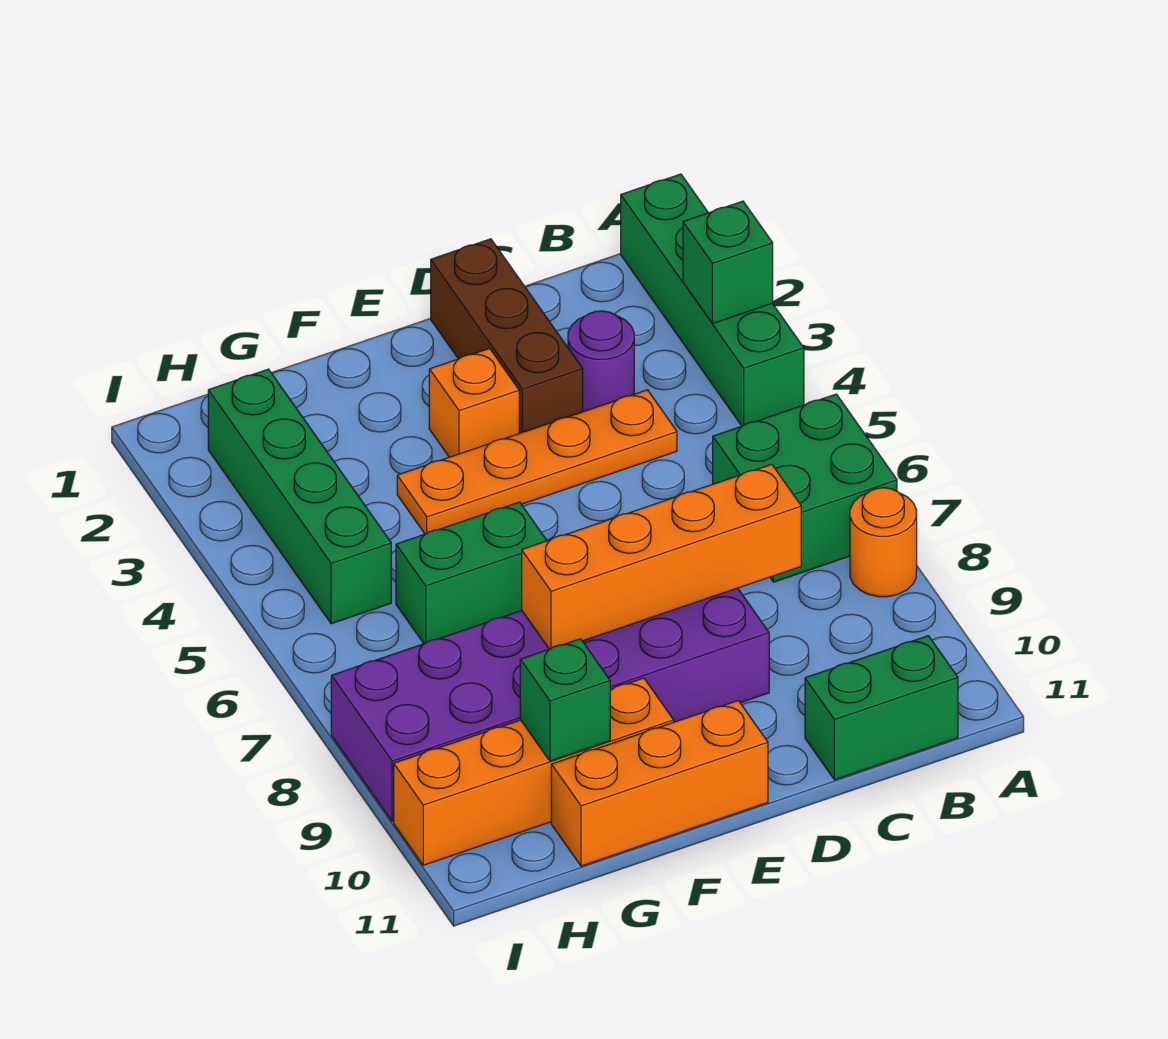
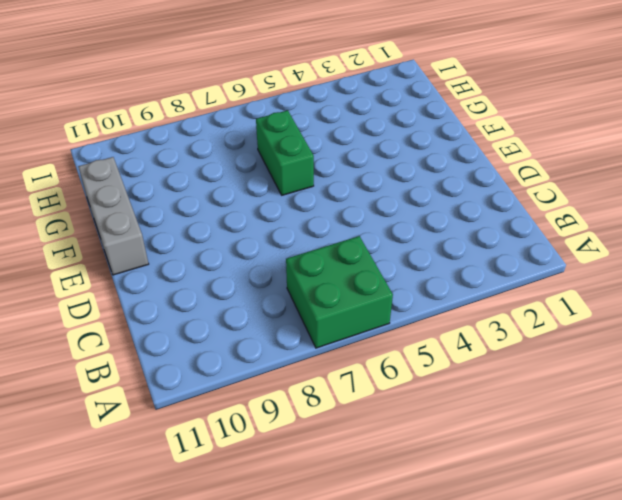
grey 1x3 brick [78,157,149,275] -> orange 1x3 brick [551,701,768,866]
none -> green 1x4 brick [621,174,804,426]
none -> orange 1x1 round brick [850,488,917,597]
none -> green 1x2 brick [805,636,958,780]

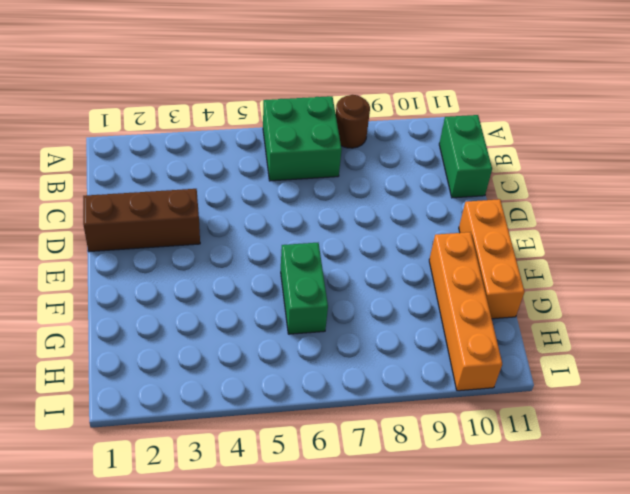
brown 1x1 round brick [336,95,370,148] -> orange 1x1 round brick [850,488,917,597]
none -> green 1x4 brick [621,174,804,426]
none -> purple 1x1 round brick [568,311,634,412]
none -> orange 1x4 plate [397,390,677,534]

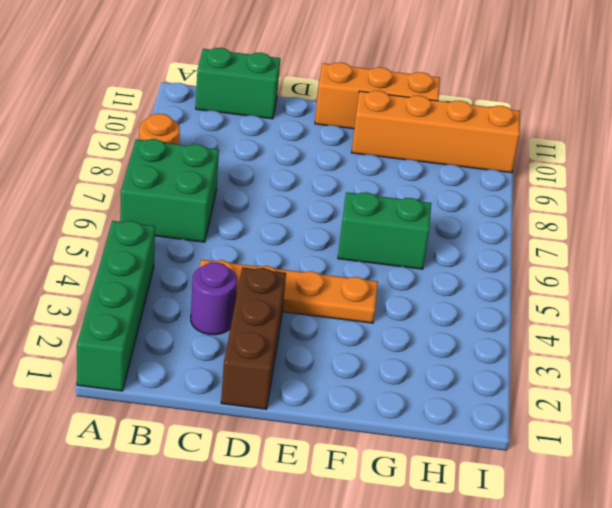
none -> purple 2x6 brick [331,588,769,821]
none -> orange 1x1 brick [429,348,519,457]
none -> green 1x4 brick [208,369,391,624]

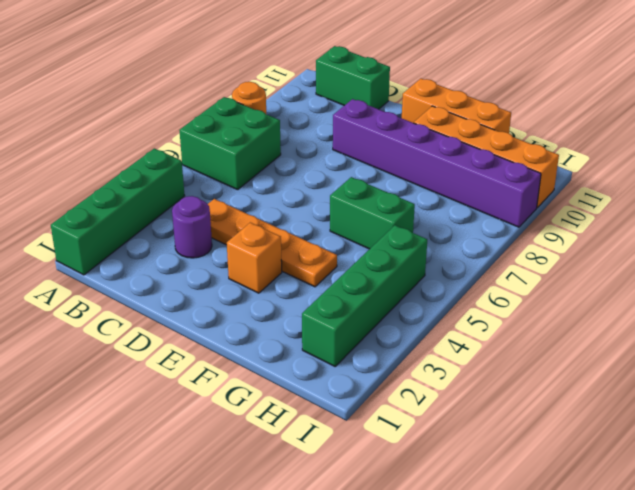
purple 1x6 brick [333,99,541,227] -> purple 2x6 brick [331,588,769,821]
none -> brown 1x3 brick [431,239,583,433]
none -> green 1x1 brick [683,201,773,324]
none -> orange 1x4 brick [522,464,801,649]

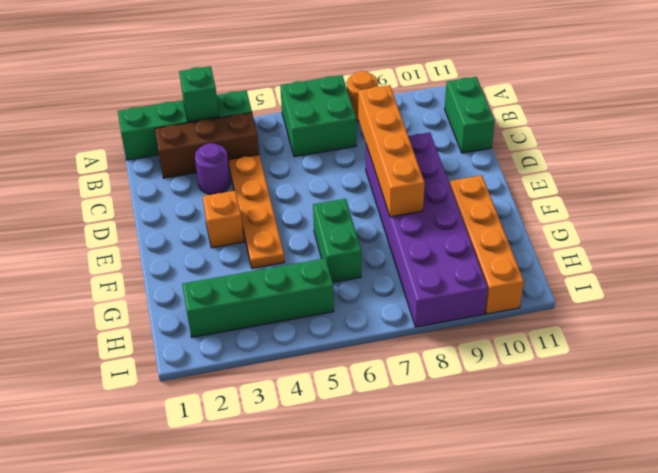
brown 1x3 brick [155,113,259,178] -> brown 1x3 brick moved to [431,239,583,433]
none -> orange 1x3 brick [551,701,768,866]
none -> green 1x1 brick [520,639,610,761]

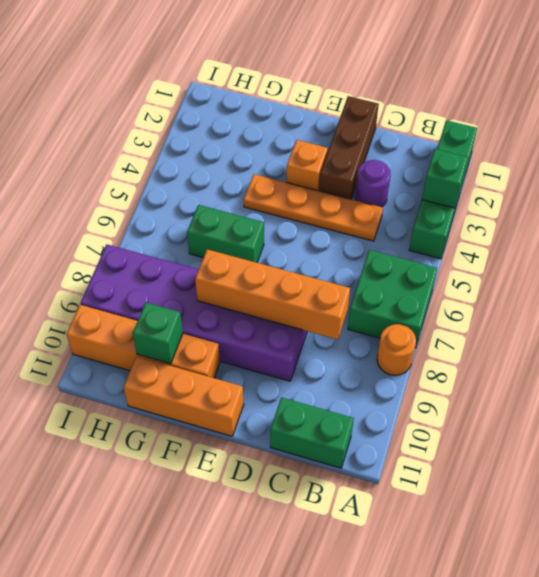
none -> green 1x4 brick [208,369,391,624]

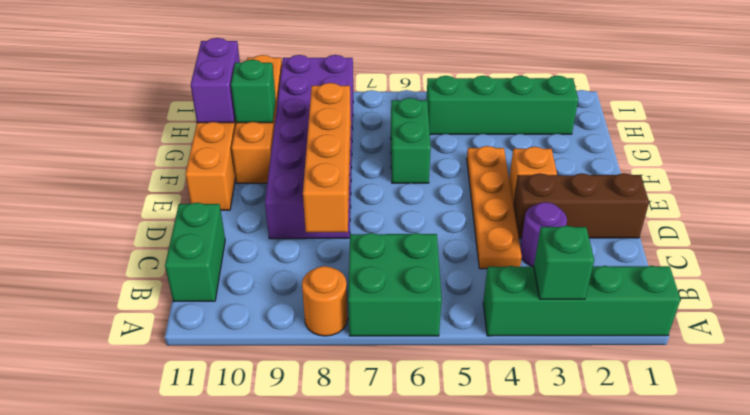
purple 1x2 brick [191,38,240,123] -> none

